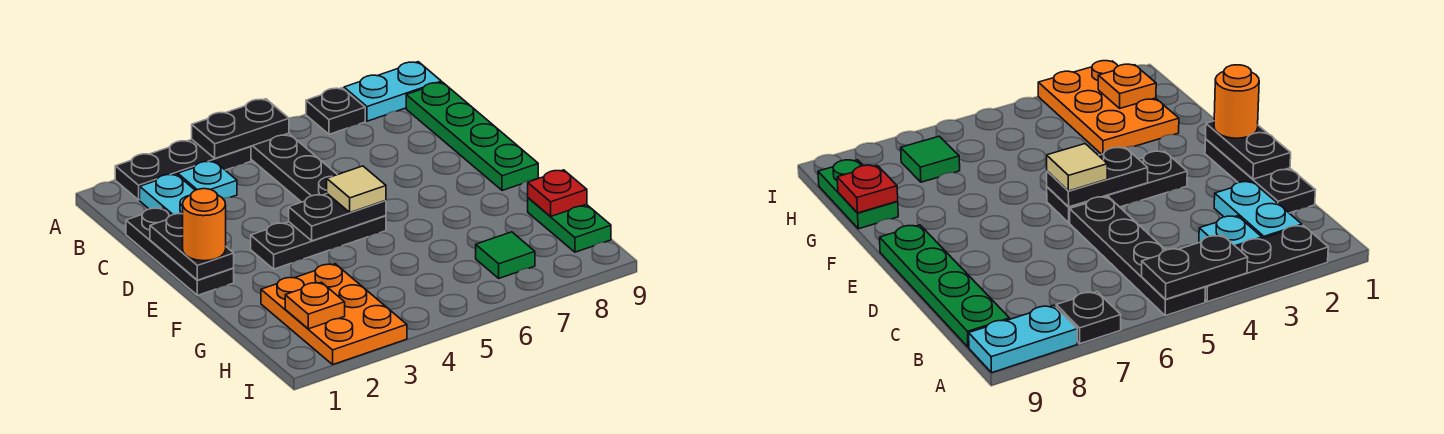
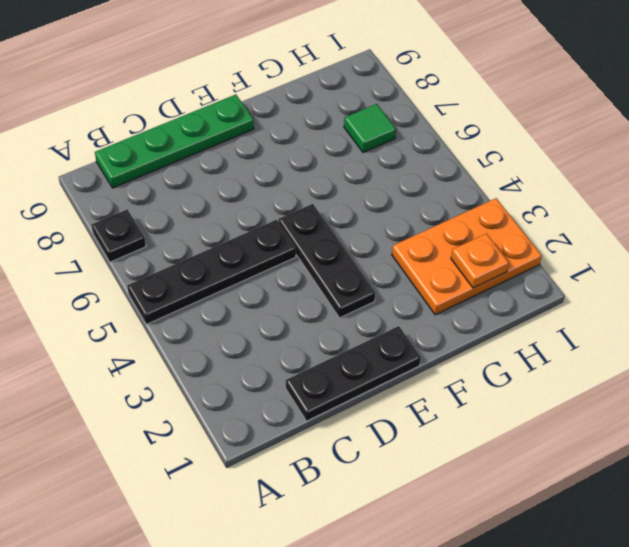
none -> black 1x3 plate [115,140,251,200]
none -> cyan 1x2 plate [344,62,441,121]
none -> cyan 1x2 plate [140,174,195,215]

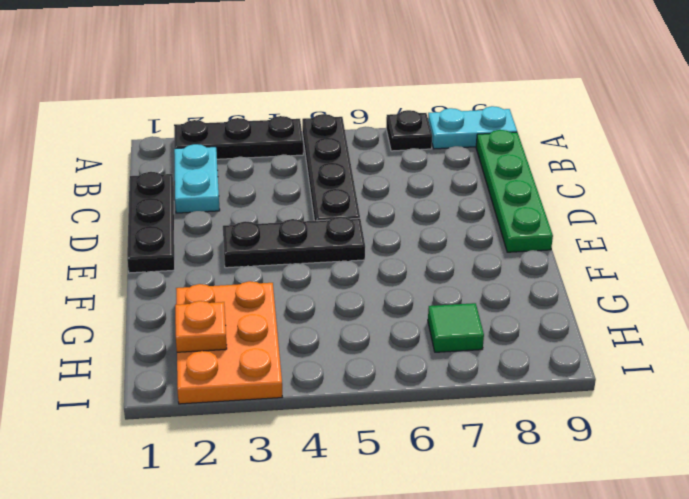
none -> cyan 1x1 plate [178,161,237,199]
none -> green 1x2 plate [528,198,611,252]
none -> black 1x2 plate [192,99,289,158]

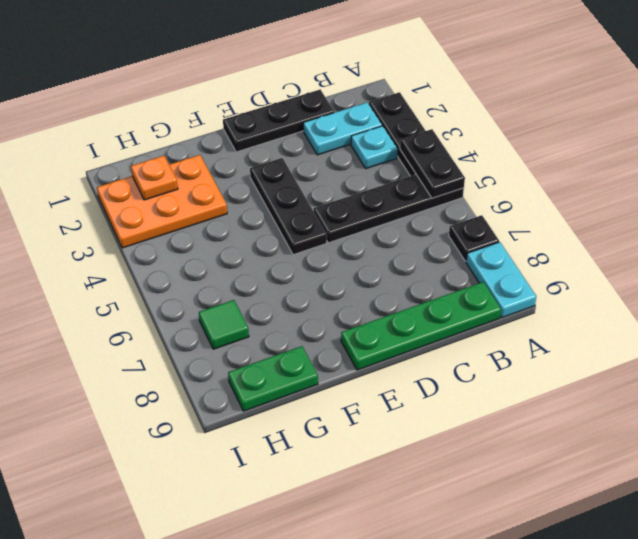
none -> black 1x2 plate [150,214,234,280]
none -> black 1x2 plate [289,194,386,241]
none -> red 1x1 plate [528,170,587,217]

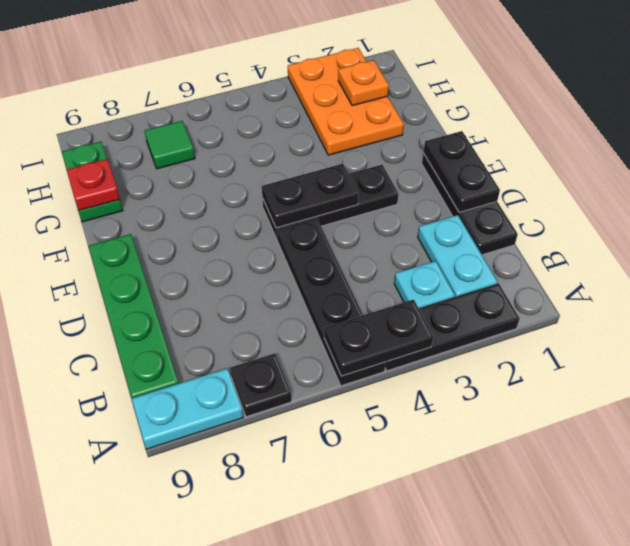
none -> orange 1x1 round brick [183,189,226,261]
none -> tan 1x1 tile [327,166,386,212]

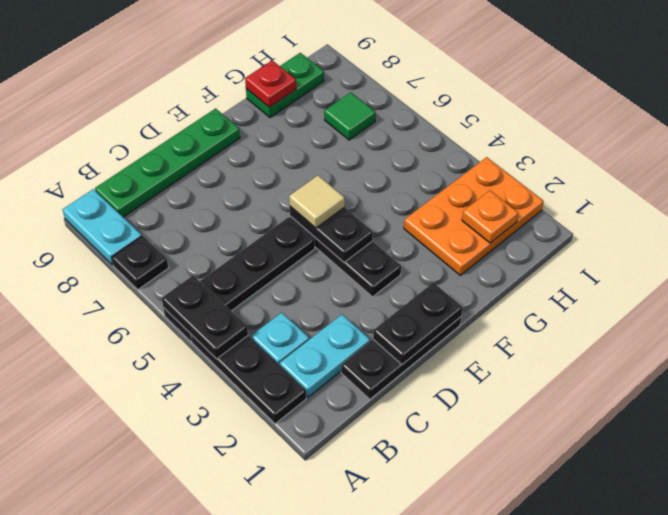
none -> orange 1x1 round brick [183,189,226,261]

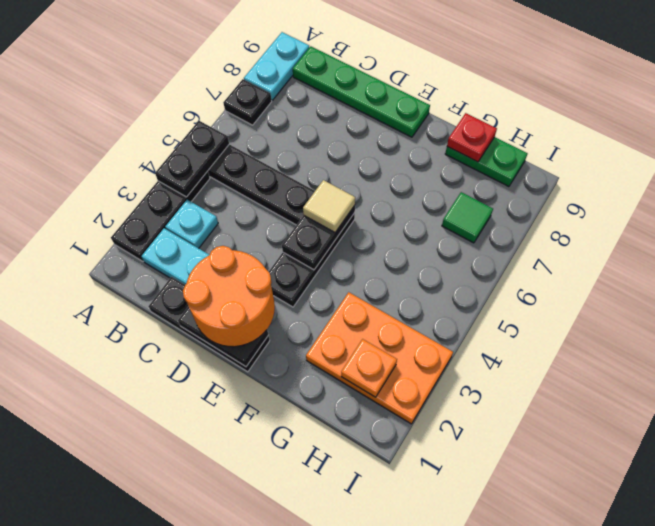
orange 2x2 round brick [183,246,275,347] -> orange 1x1 round brick [183,189,226,261]

